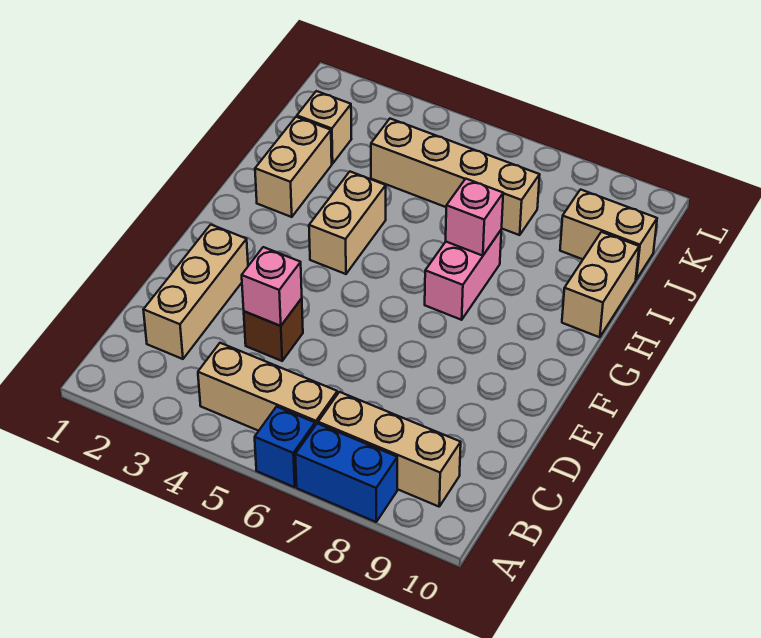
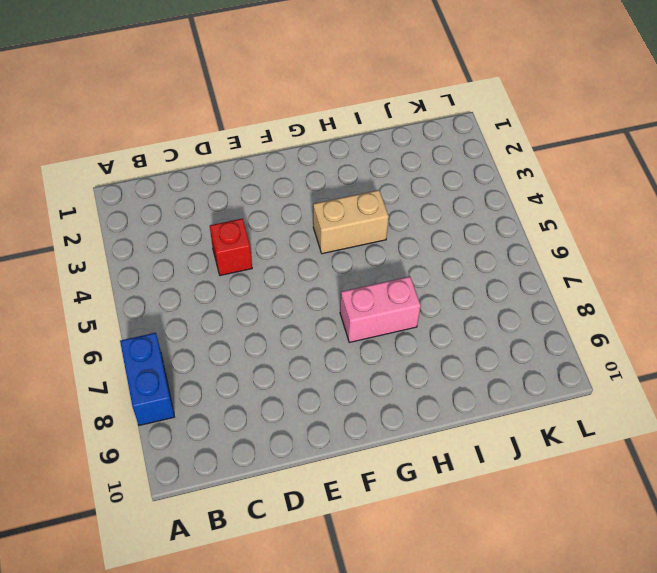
red 1x1 brick [210,219,252,276] -> brown 1x1 brick [244,298,303,361]
none -> blue 1x1 brick [255,407,315,487]
none -> tan 1x3 brick [198,343,337,431]
none -> tan 1x3 brick [318,392,461,507]

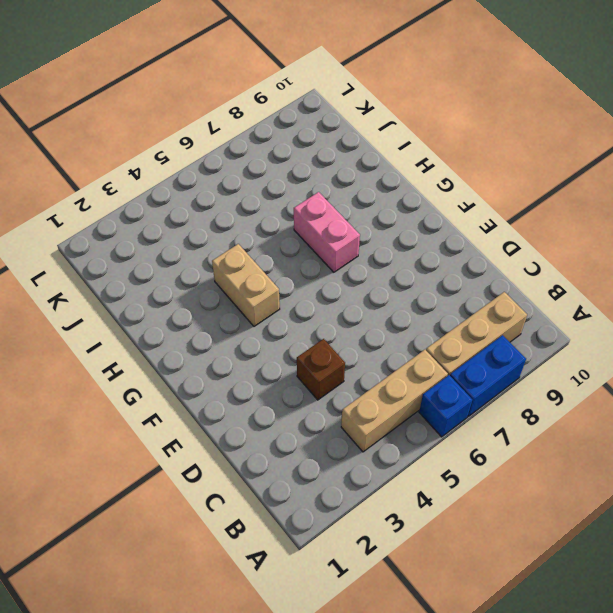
none -> tan 1x3 brick [144,225,248,359]
none -> tan 1x2 brick [255,117,332,217]
none -> tan 1x2 brick [562,232,639,337]

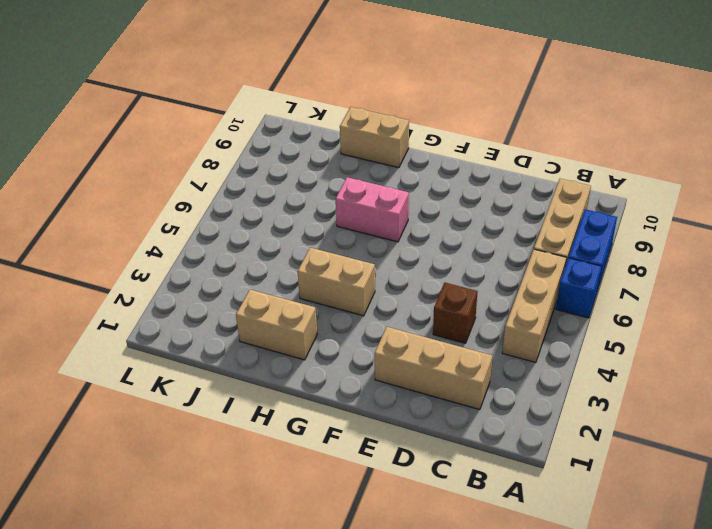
none -> tan 1x1 brick [297,91,351,164]
none -> tan 1x4 brick [371,119,540,235]
none -> tan 1x2 brick [560,190,657,279]

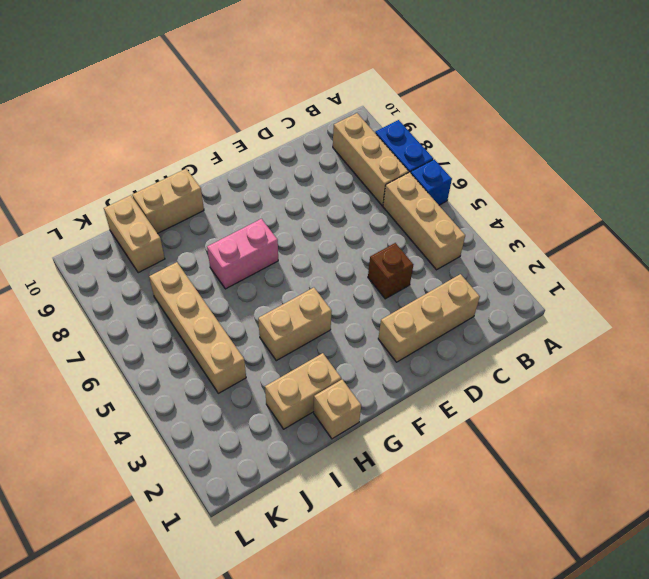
tan 1x1 brick [314,380,361,439] -> tan 1x1 brick moved to [297,91,351,164]
none -> pink 1x1 brick [242,247,302,326]
none -> pink 1x1 brick [446,179,503,256]

